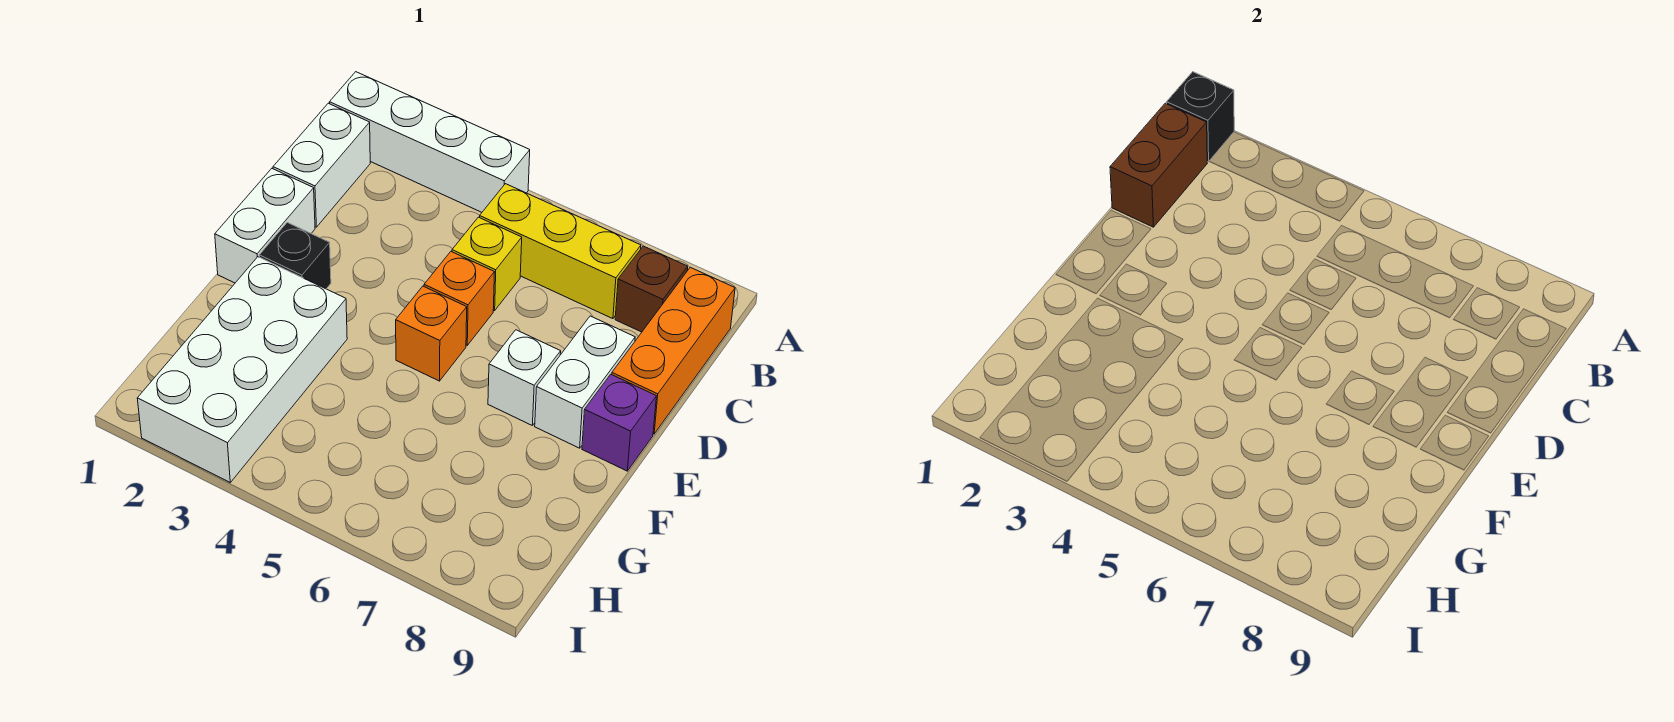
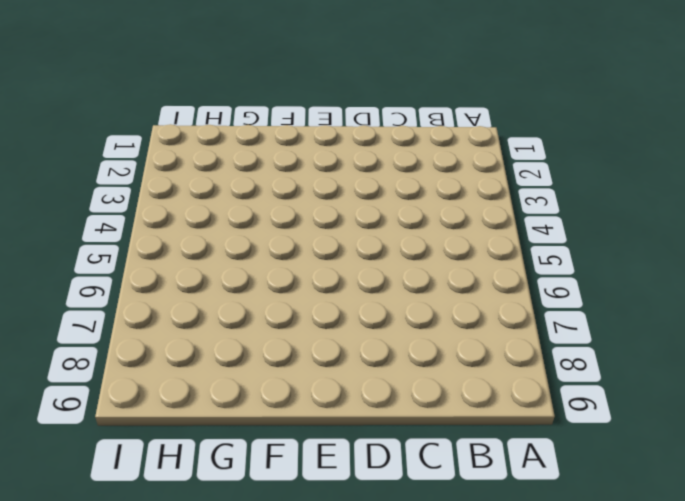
none -> white 1x4 brick [329,72,530,212]
none -> white 1x2 brick [273,103,370,227]
none -> yellow 1x3 brick [480,184,641,319]

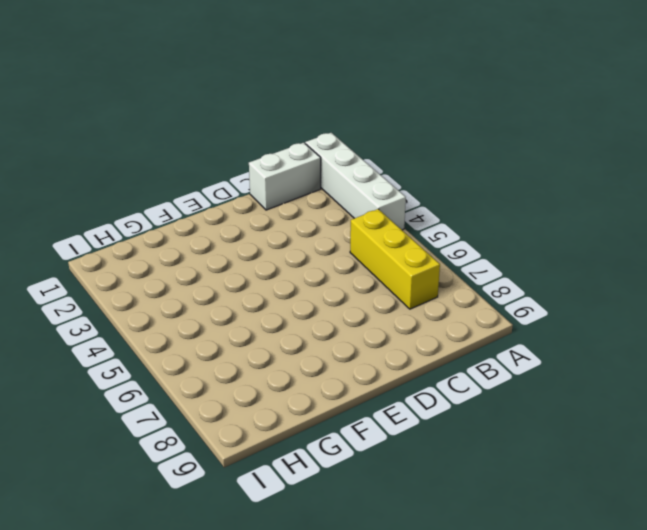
none -> brown 1x1 brick [615,246,688,332]
none -> orange 1x3 brick [612,267,735,434]
none -> yellow 1x1 brick [452,217,522,311]

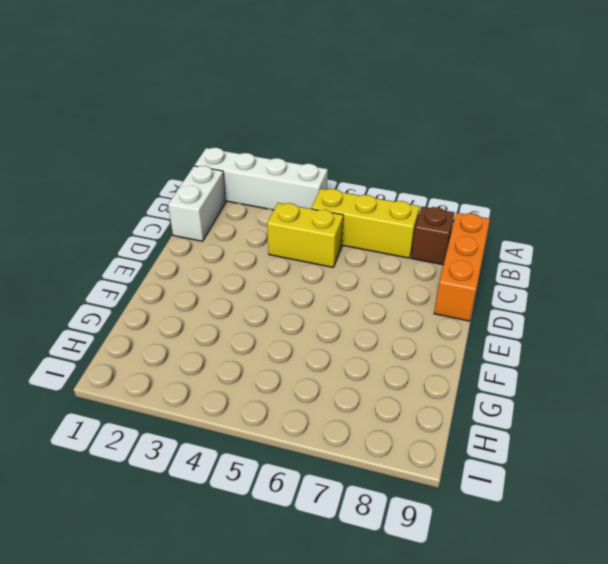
yellow 1x2 brick [267,203,343,267] -> yellow 1x1 brick [452,217,522,311]
none -> white 1x2 brick [215,169,315,283]
none -> orange 1x1 brick [424,252,494,345]
none -> white 1x2 brick [535,316,635,448]

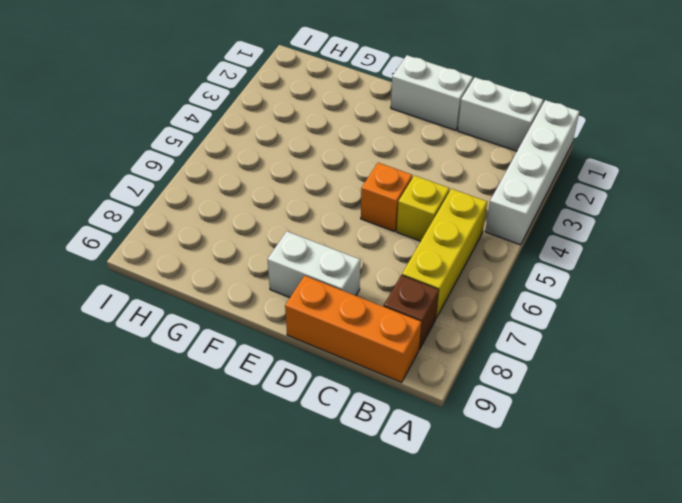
none -> black 1x1 brick [259,223,331,289]
none -> orange 1x1 brick [396,286,467,381]
none -> white 1x1 brick [488,330,561,425]

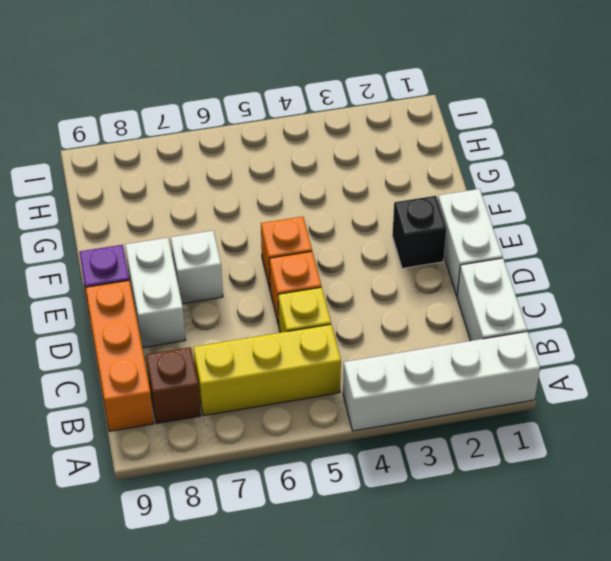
none -> white 2x4 brick [137,257,347,482]
none -> black 1x1 brick [1166,72,1234,162]
none -> brown 1x2 brick [1110,103,1207,227]

